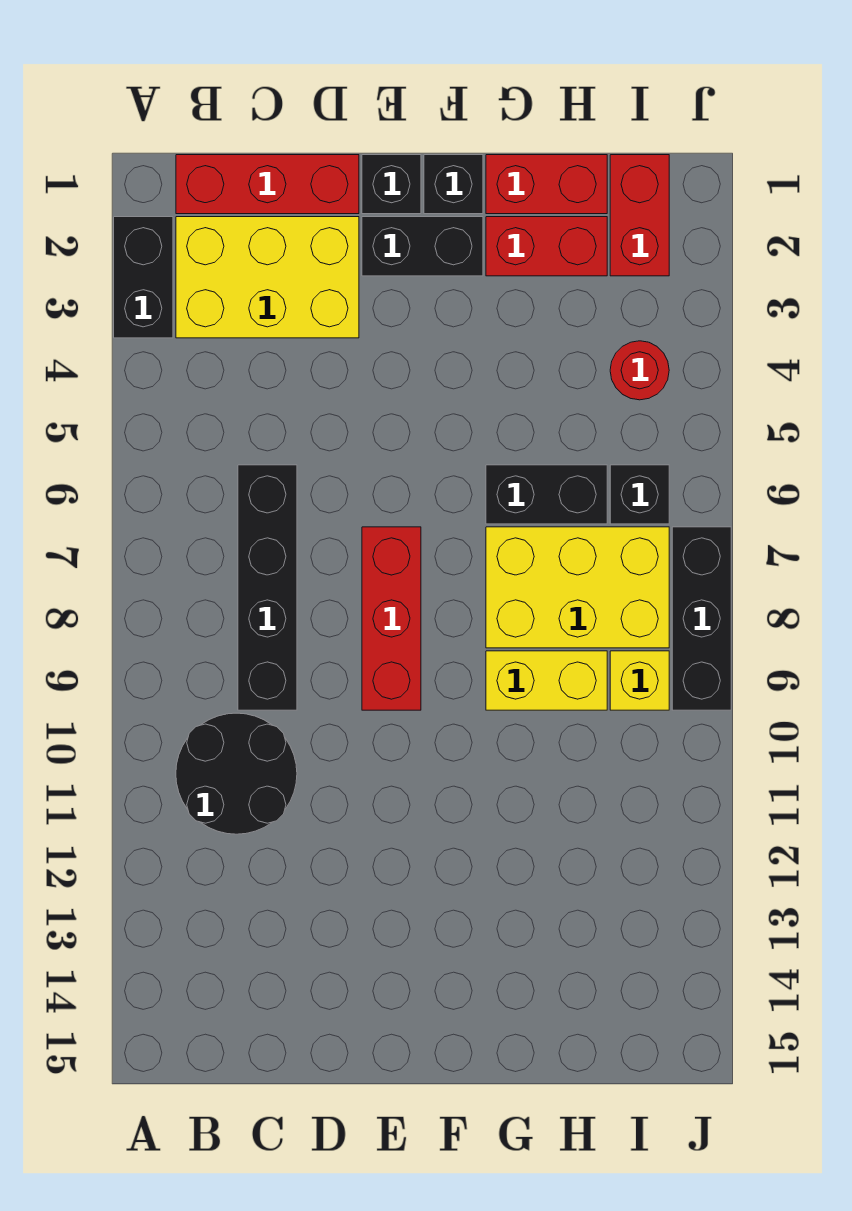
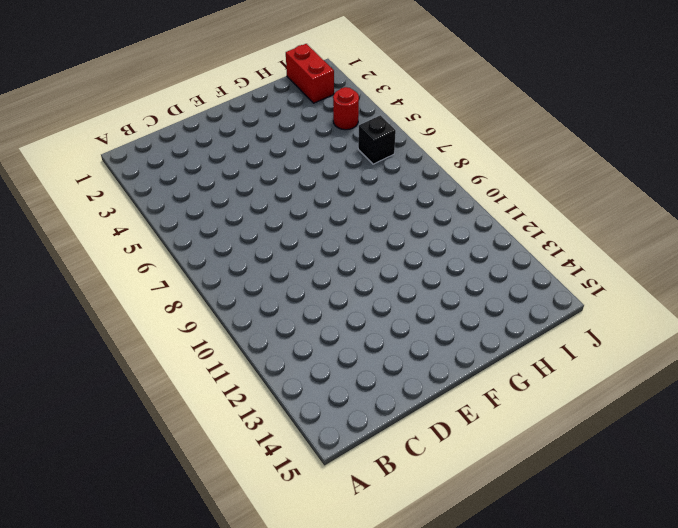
none -> black 1x2 brick [114,217,173,338]
none -> red 1x3 brick [176,155,359,214]
none -> yellow 2x3 brick [176,217,359,338]

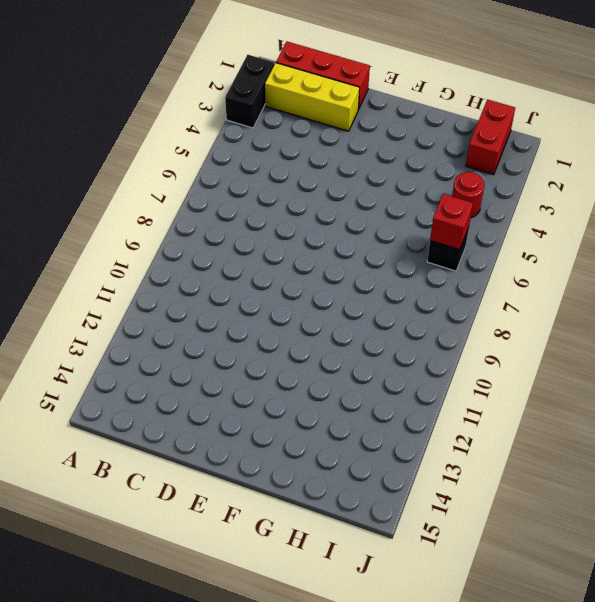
yellow 1x3 brick [265,63,360,131] -> yellow 2x3 brick [176,217,359,338]
red 1x1 brick [430,194,473,250] -> none
none -> black 2x2 round brick [176,713,297,834]
none -> black 1x4 brick [238,465,297,710]
none -> black 1x1 brick [362,155,421,214]

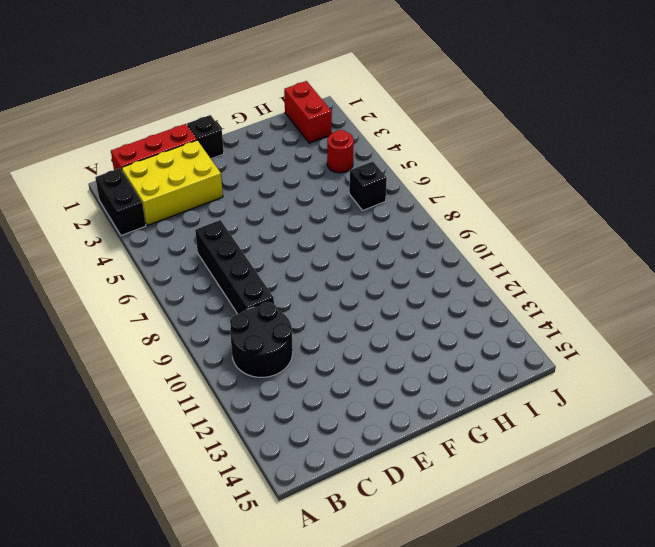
none -> black 1x2 brick [362,217,483,276]
none -> red 1x3 brick [362,527,421,710]
none -> black 1x1 brick [424,155,483,214]

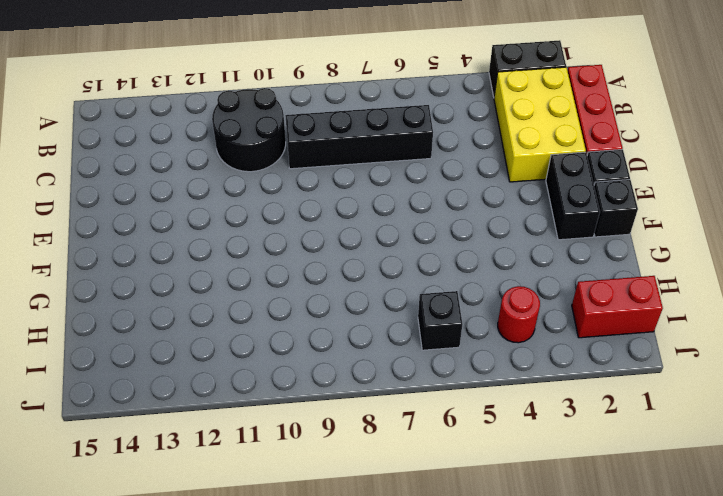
none -> red 1x3 brick [362,527,421,710]
none -> red 1x2 brick [486,155,607,214]
none -> red 1x2 brick [486,217,607,276]

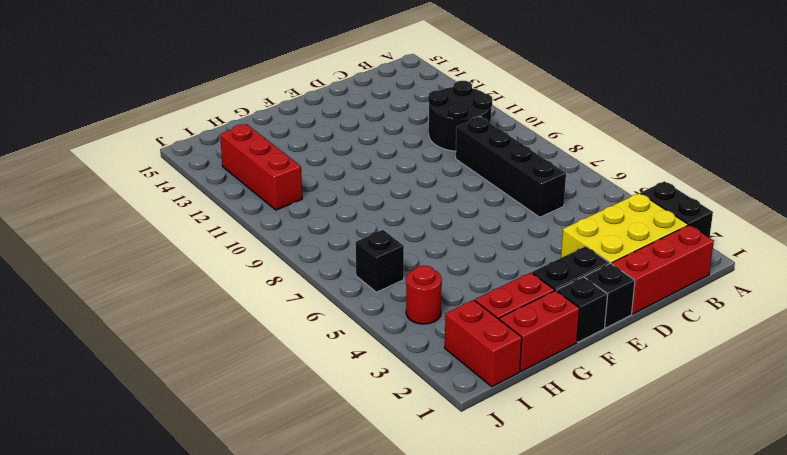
red 1x3 brick [220,124,302,210] -> red 1x3 brick moved to [362,527,421,710]
none -> black 1x2 brick [486,465,607,524]
none -> yellow 2x3 brick [486,527,669,648]
none -> yellow 1x2 brick [486,651,607,710]

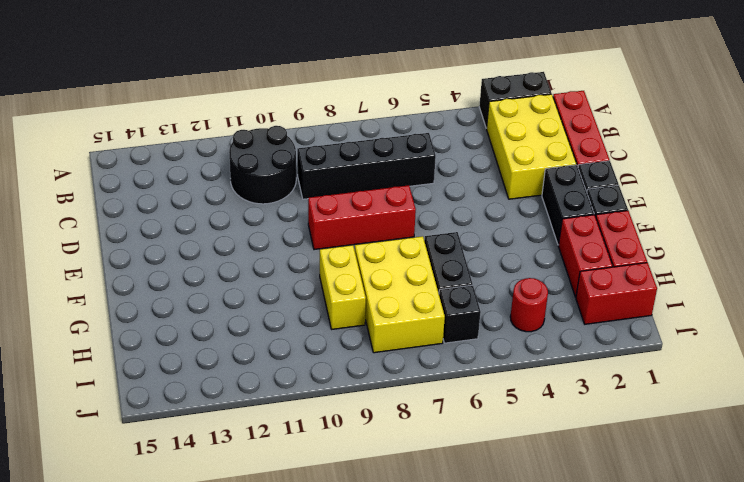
none -> yellow 1x1 brick [610,651,669,710]
none -> black 1x3 brick [672,527,731,710]

